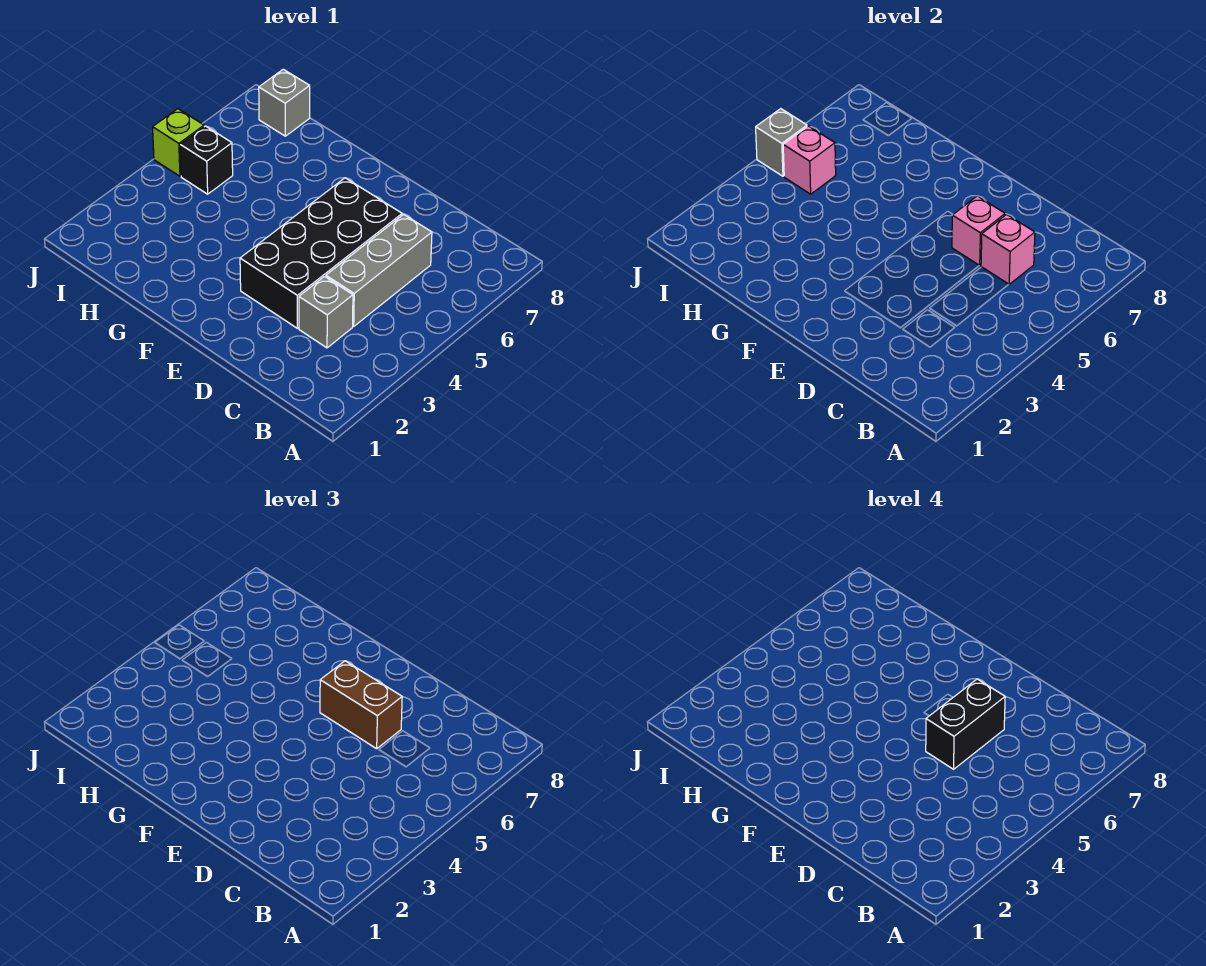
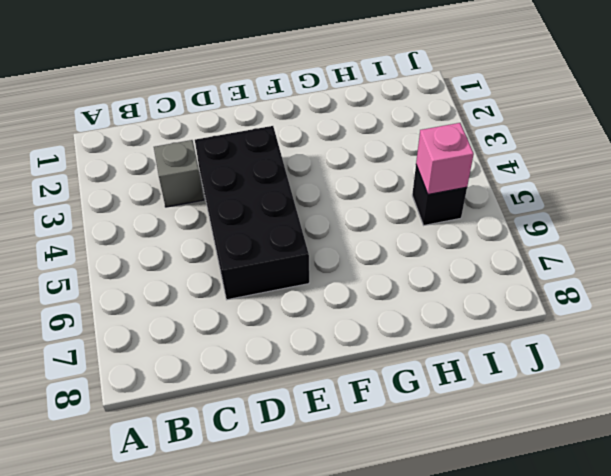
none -> grey 1x3 brick [326,214,432,326]
none -> grey 1x1 brick [259,69,310,136]
none -> lime 1x1 brick [153,109,204,176]

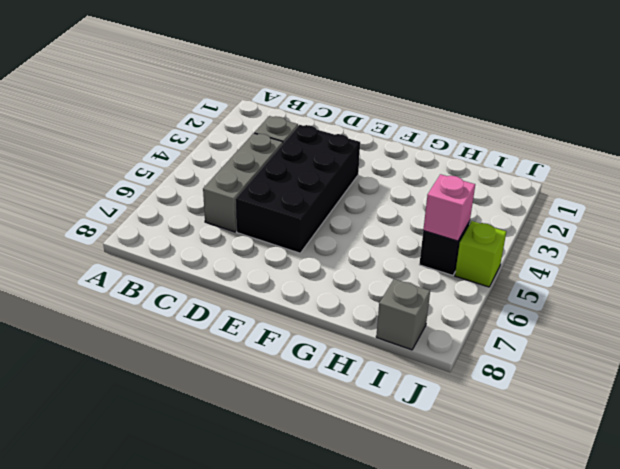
none -> pink 1x1 brick [981,214,1035,284]
none -> pink 1x1 brick [952,196,1005,266]
none -> grey 1x1 brick [756,109,807,176]

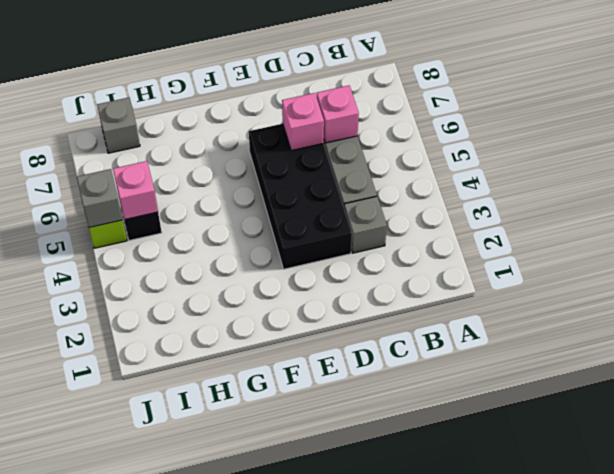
none -> brown 1x2 brick [320,661,402,749]
none -> black 1x2 brick [926,679,1005,769]

